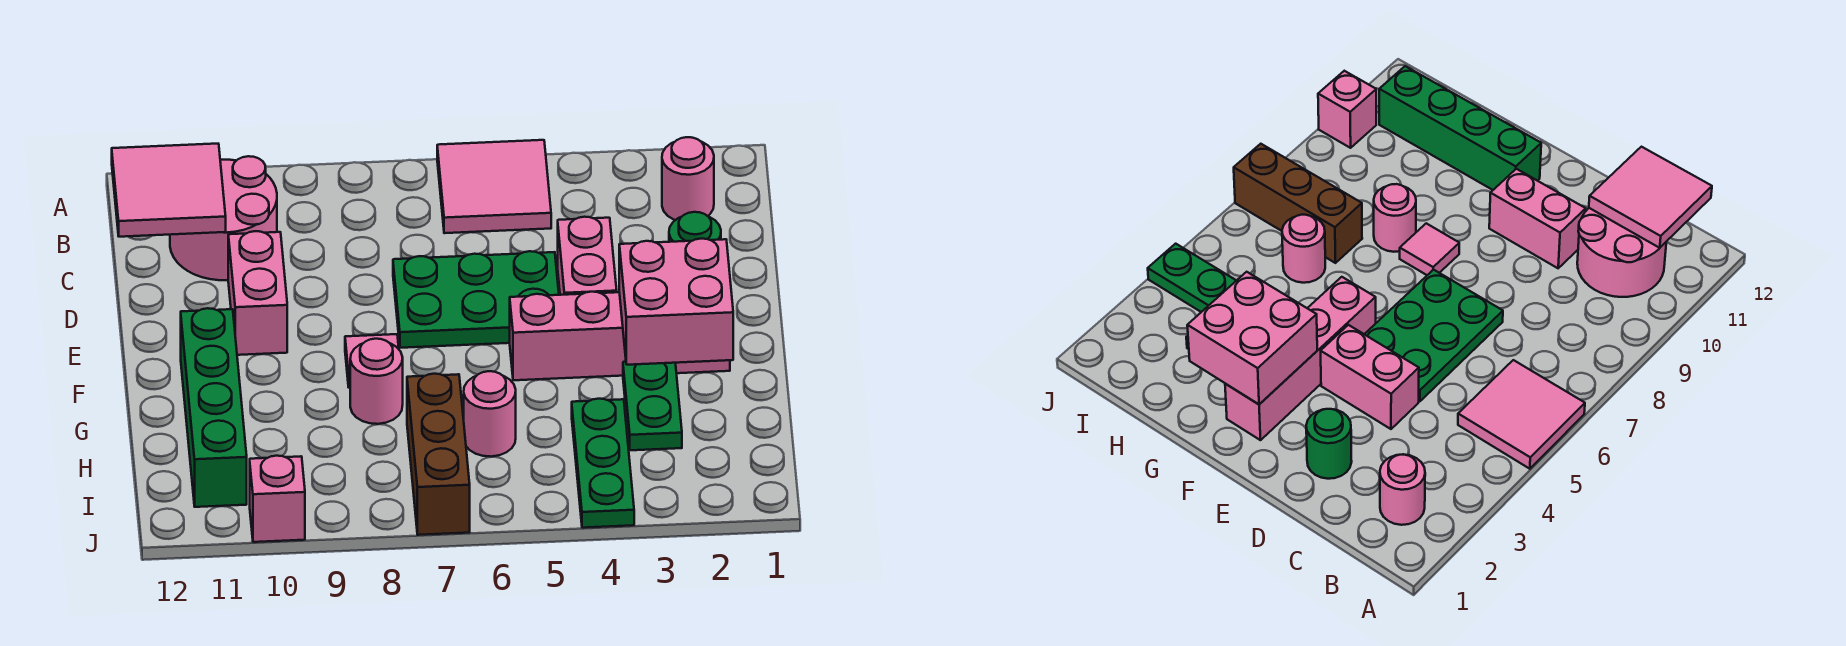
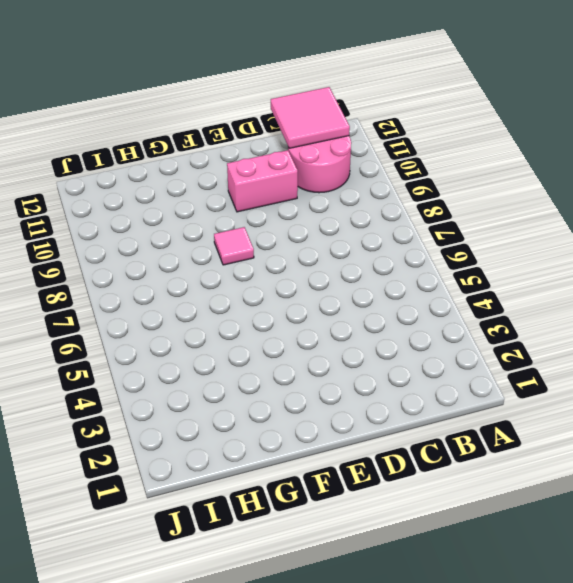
none -> pink 2x2 tile [437,140,551,233]
none -> pink 1x1 round brick [662,137,714,220]
none -> green 1x1 round brick [669,212,721,242]

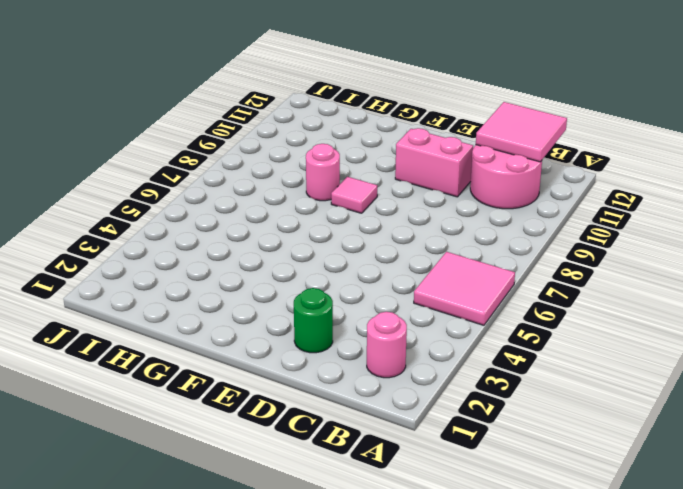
none -> pink 1x2 brick [558,217,617,295]
none -> green 2x3 plate [393,251,559,348]
none -> pink 1x4 brick [510,292,730,380]

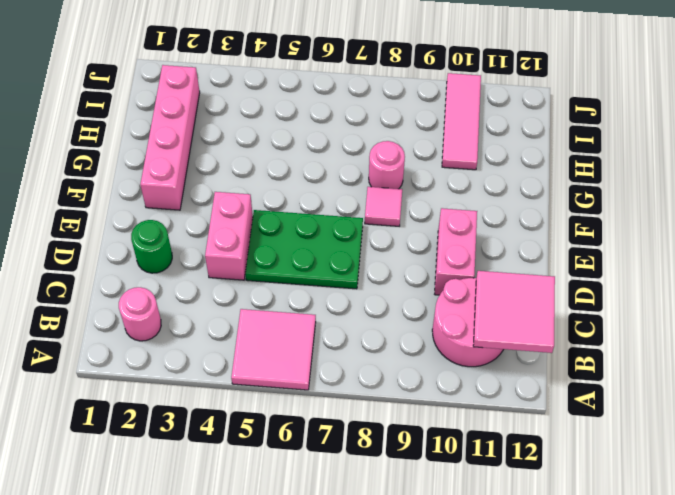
pink 1x4 brick [140,65,200,210] -> pink 1x4 brick turned to [510,292,730,380]
pink 1x3 tile [442,73,481,170] -> pink 1x1 brick [250,456,305,542]
none -> green 1x4 brick [181,308,247,507]
none -> green 1x2 plate [623,362,682,450]
none -> green 1x3 plate [572,399,634,528]

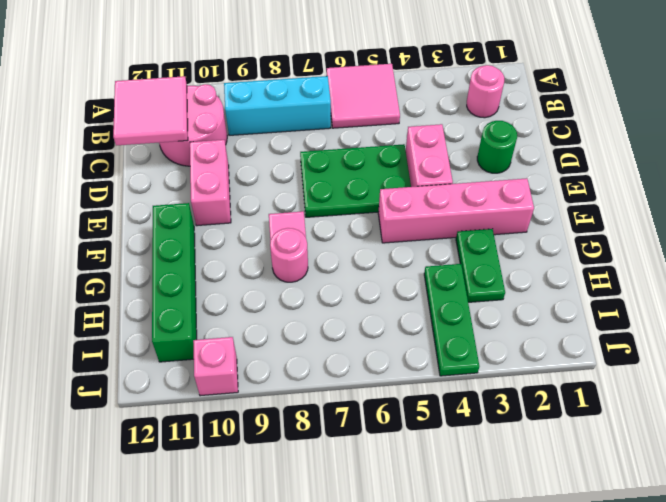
cyan 1x3 brick [224,76,331,135] -> none
none -> pink 1x1 round brick [464,371,516,457]
none -> brown 1x3 brick [407,374,470,535]
none -> pink 2x2 brick [619,239,733,365]

